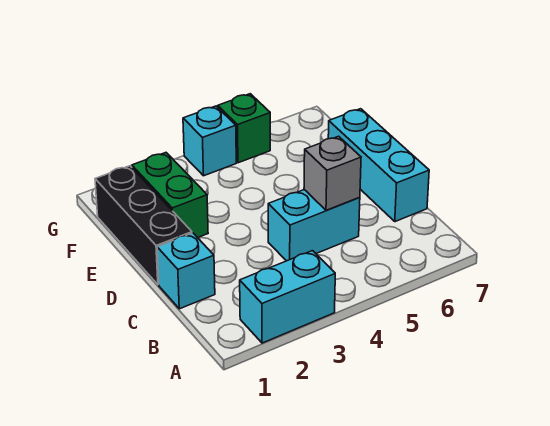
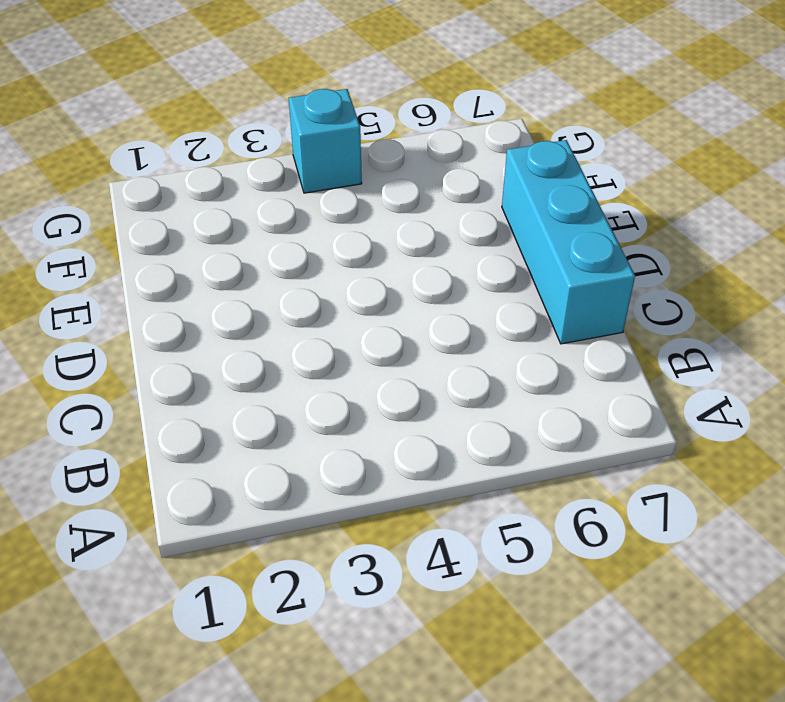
none -> cyan 1x2 brick [240,251,335,343]
none -> cyan 1x1 brick [157,233,215,309]

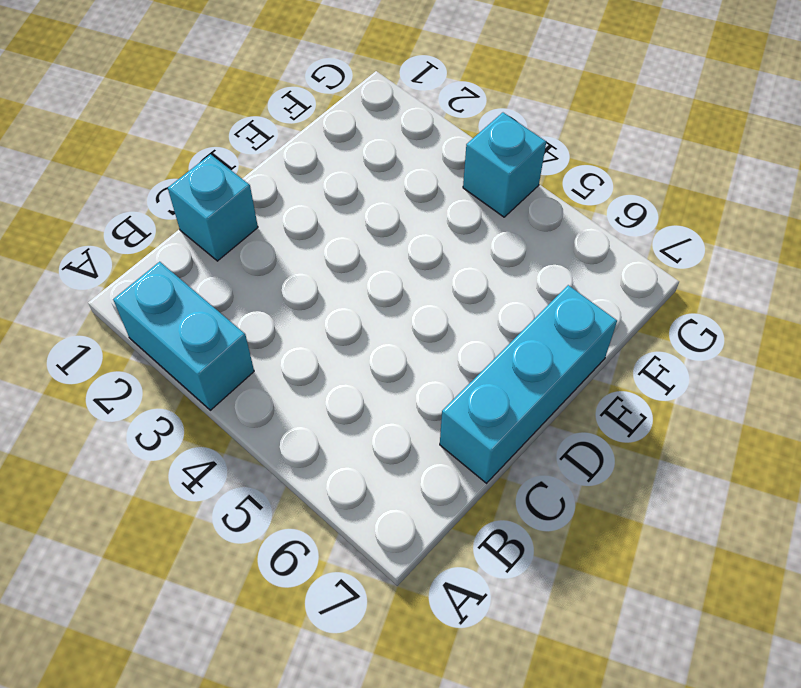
none -> cyan 1x2 brick [268,190,360,261]
none -> black 1x3 brick [95,166,192,285]

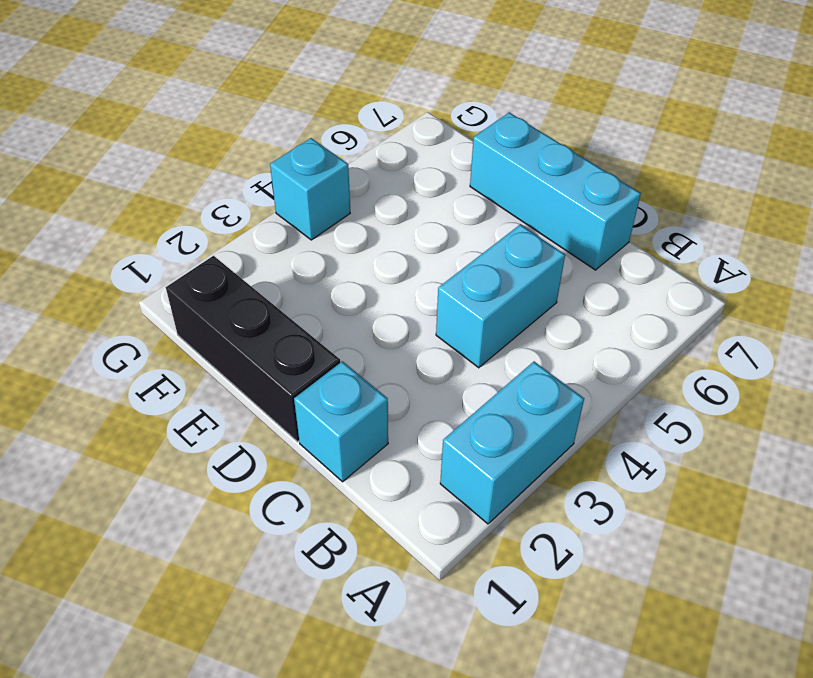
none -> green 1x2 brick [132,153,208,238]
none -> green 1x1 brick [218,94,270,163]

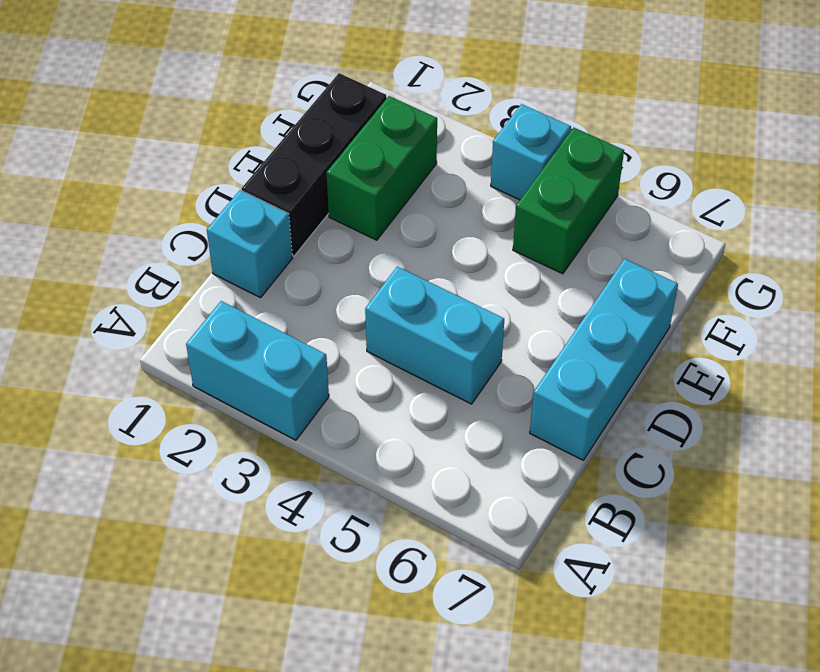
green 1x2 brick [513,128,624,274] -> green 1x1 brick [218,94,270,163]
none -> grey 1x1 brick [304,136,361,211]

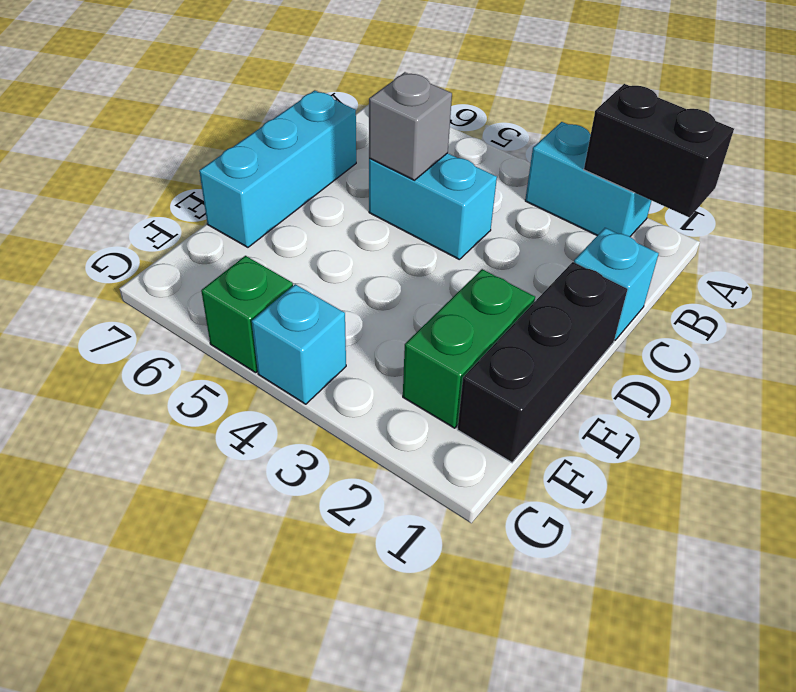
black 1x2 brick [584,84,734,218] -> none

